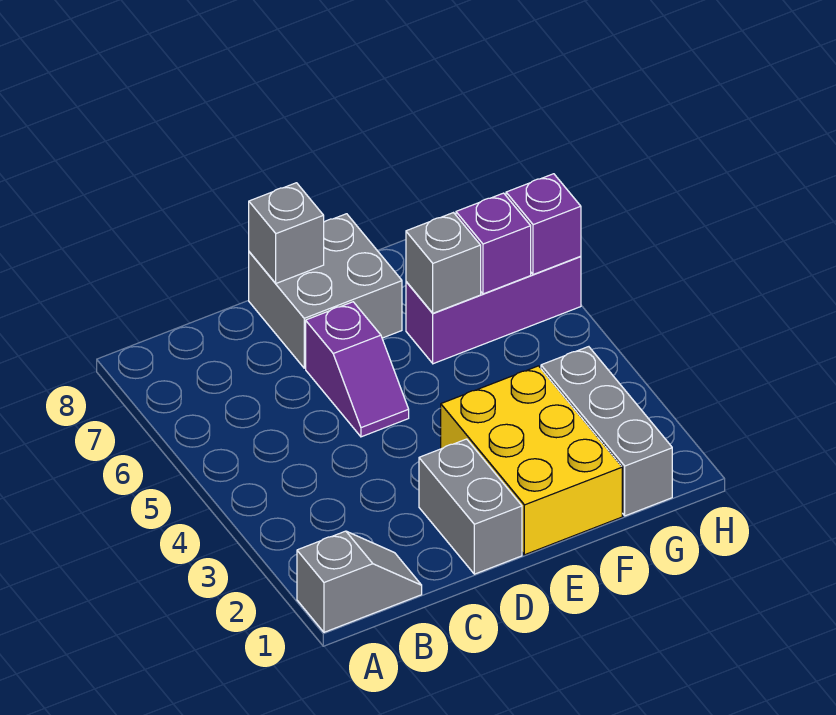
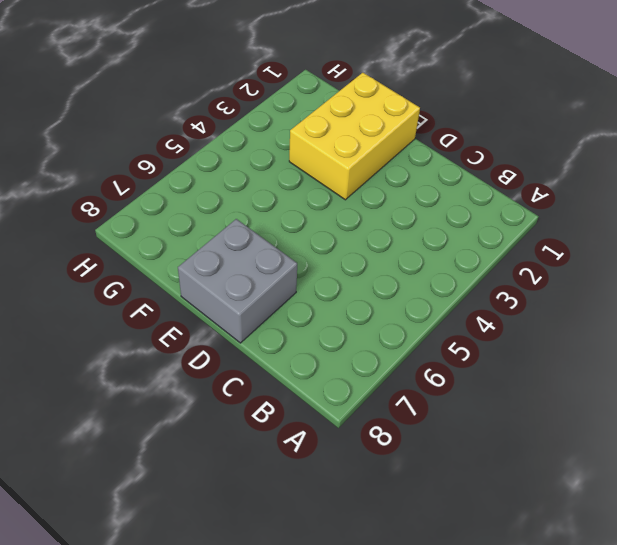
none -> grey 1x2 slope [297,531,422,632]
none -> grey 1x2 brick [419,439,522,574]

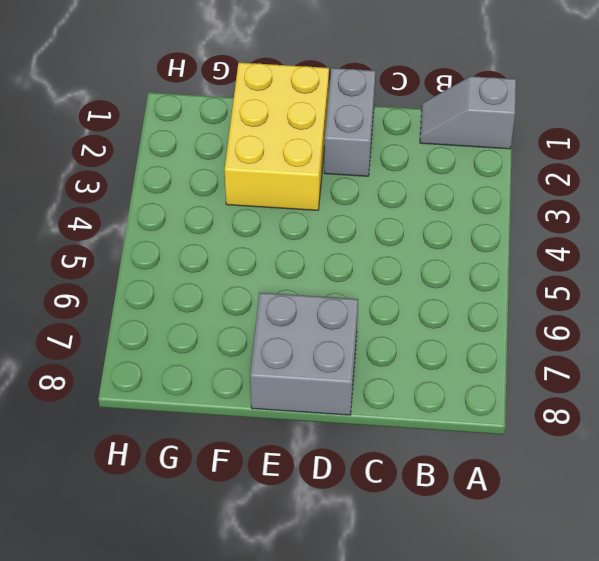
none -> purple 1x2 slope [306,302,409,437]
none -> purple 1x3 brick [406,256,581,364]

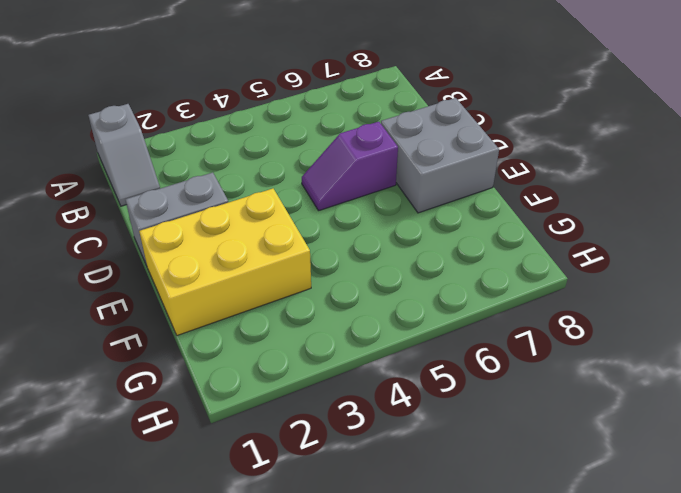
none -> purple 1x3 brick [406,256,581,364]
none -> grey 1x3 brick [541,347,672,516]

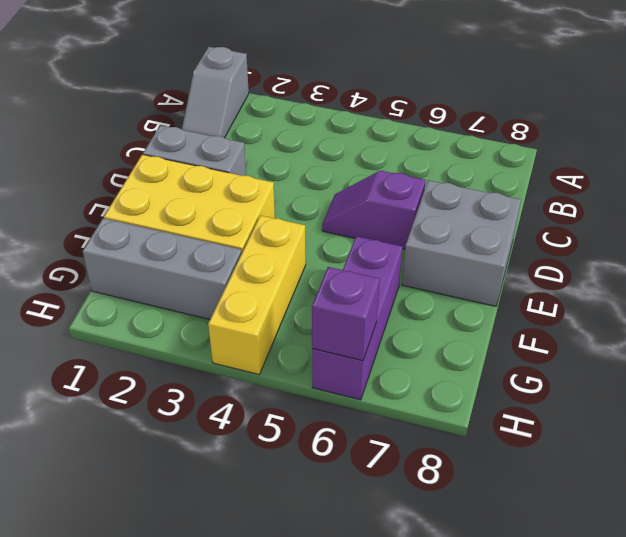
yellow 1x3 brick [208,215,306,374] -> none
none -> grey 1x1 brick [249,183,324,283]
none -> grey 1x1 brick [406,213,481,313]

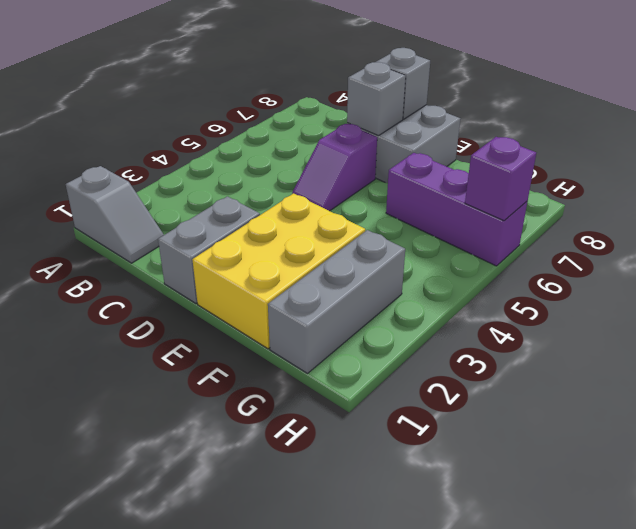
grey 1x1 brick [347,62,406,136] -> grey 1x1 brick moved to [406,213,481,313]
none -> purple 1x1 brick [456,193,531,294]

